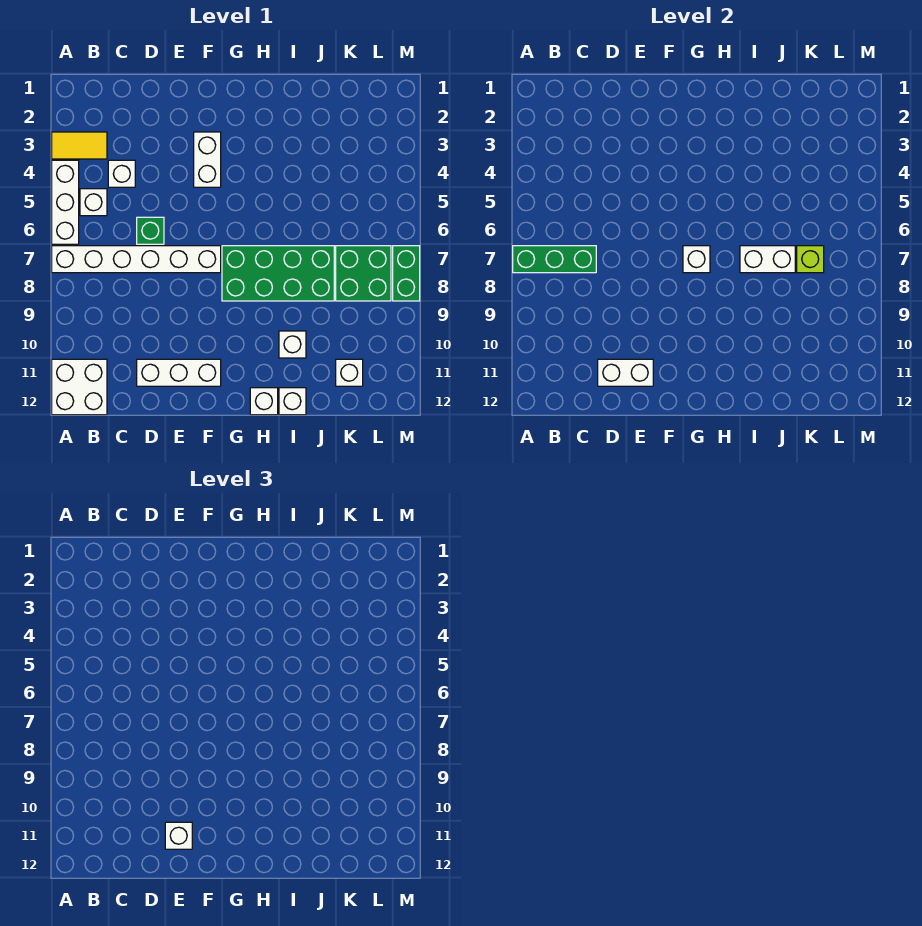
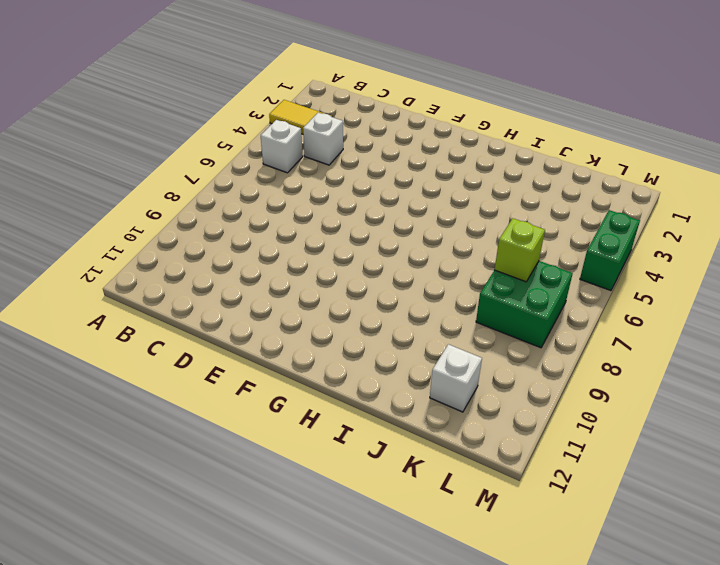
green 1x2 brick [580,210,640,291] -> green 1x2 brick moved to [393,246,420,301]
none -> white 1x3 brick [52,160,79,244]
none -> white 1x6 brick [52,246,221,273]
none -> white 2x2 brick [52,359,107,415]

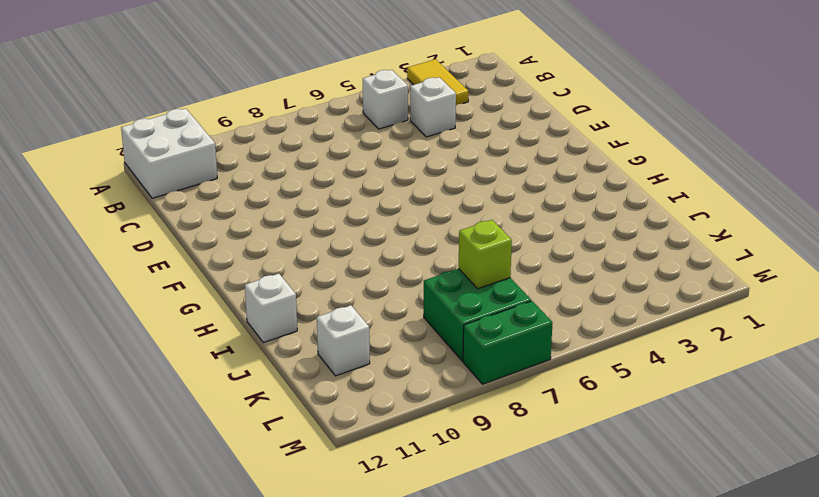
none -> white 1x3 brick [52,160,79,244]
none -> white 1x6 brick [52,246,221,273]
none -> green 1x1 brick [137,217,164,244]

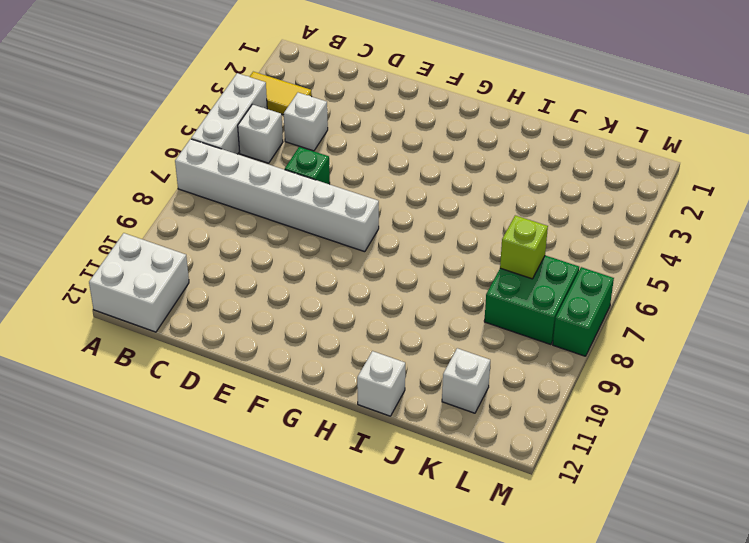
none -> white 1x3 brick [137,359,221,386]
none -> white 1x2 brick [194,132,221,187]
none -> green 2x4 brick [222,246,334,301]

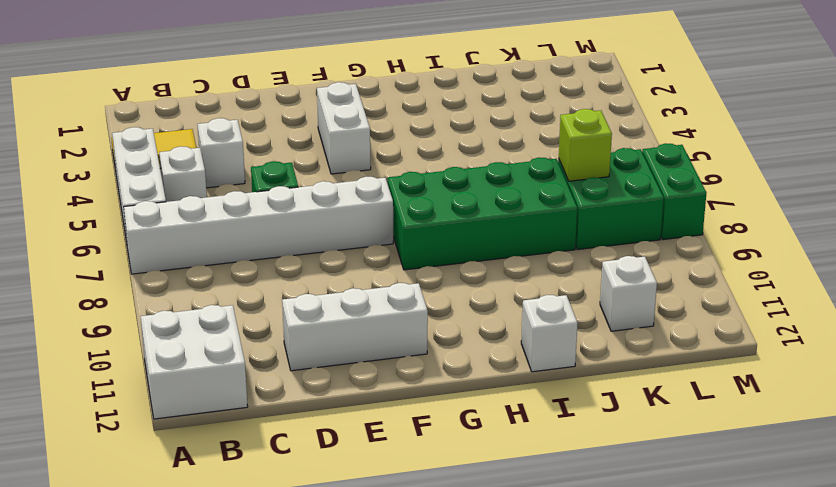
none -> white 1x1 brick [250,388,278,415]
none -> white 1x1 brick [279,331,306,358]
none -> green 1x3 brick [513,246,596,273]

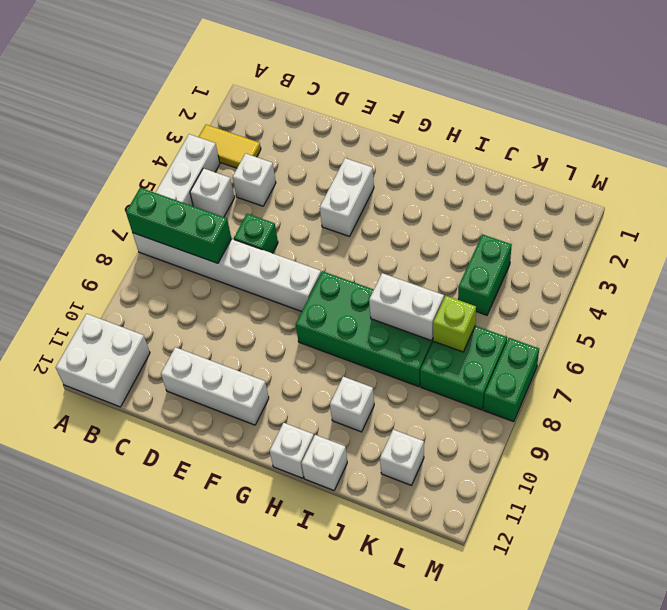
green 1x2 brick [458,234,512,315] -> none
none -> white 1x2 brick [598,359,653,386]
none -> white 1x1 brick [683,246,710,273]
none -> white 1x1 brick [165,822,192,849]

